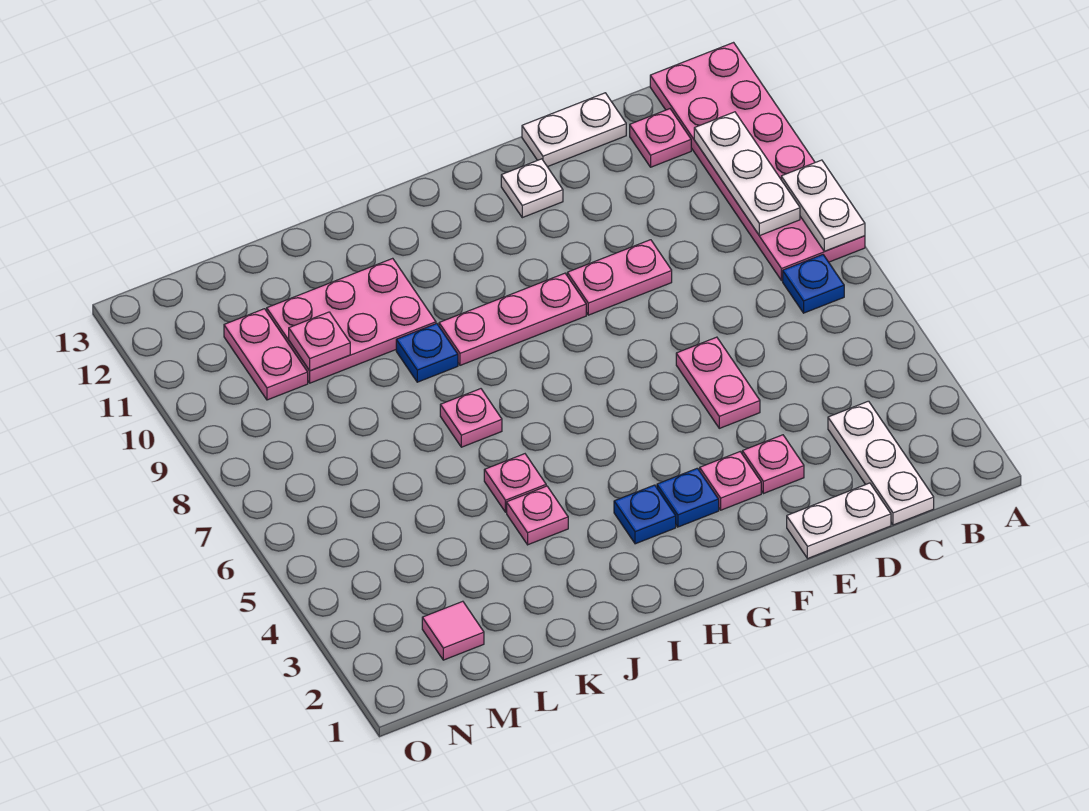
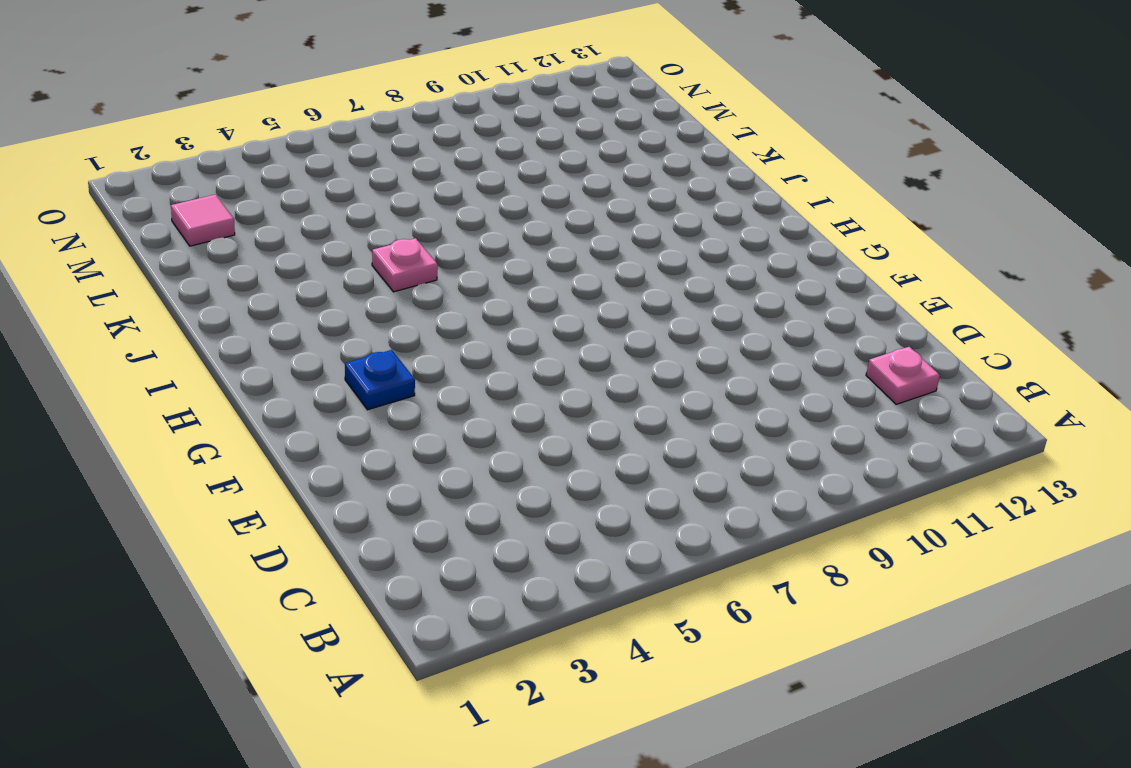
none -> pink 2x6 plate [650,43,865,281]
none -> blue 1x1 plate [783,255,844,313]
none -> white 1x3 plate [828,401,934,525]

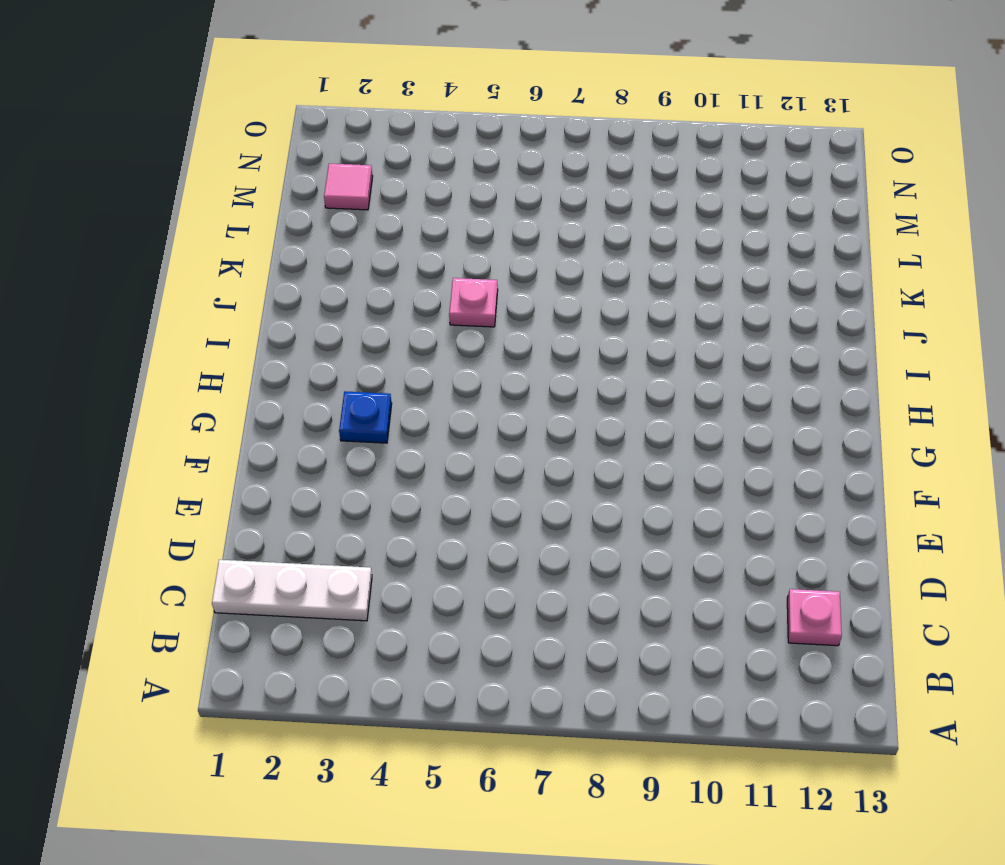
none -> pink 2x6 plate [650,43,865,281]
none -> blue 1x1 plate [783,255,844,313]
none -> white 1x2 plate [787,483,891,559]

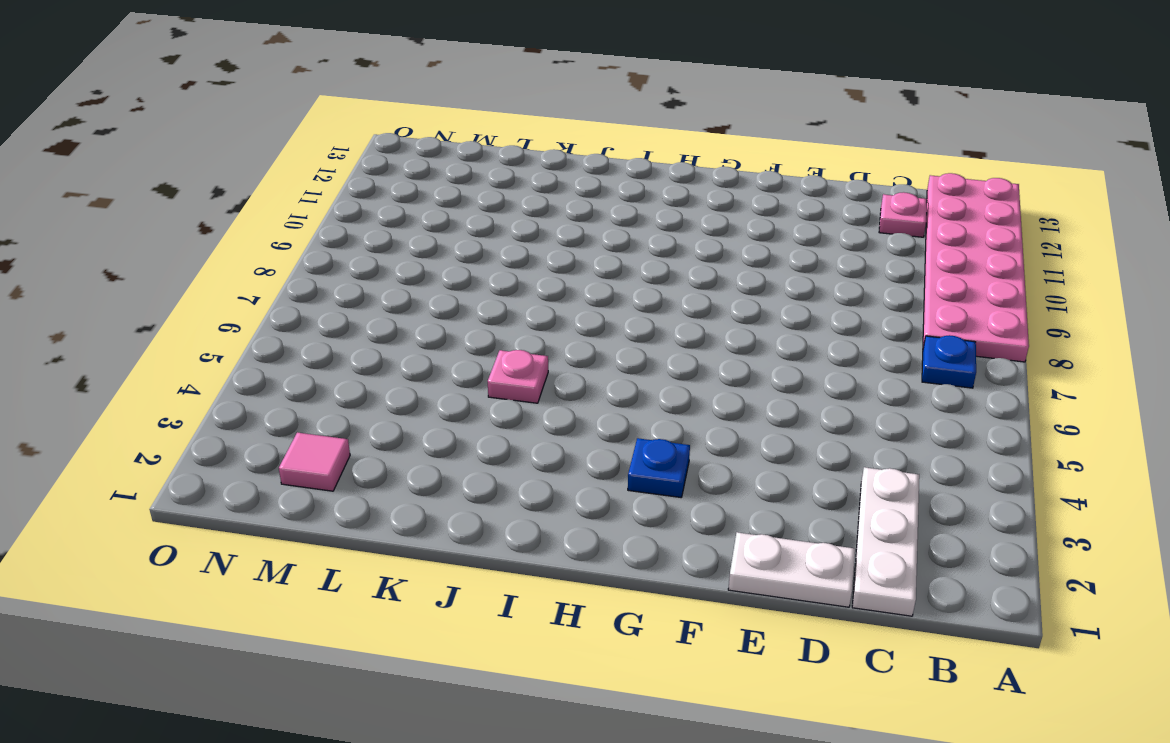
none -> white 1x2 plate [522,93,626,167]
none -> pink 1x1 plate [742,435,804,494]
none -> pink 1x2 plate [676,337,760,428]

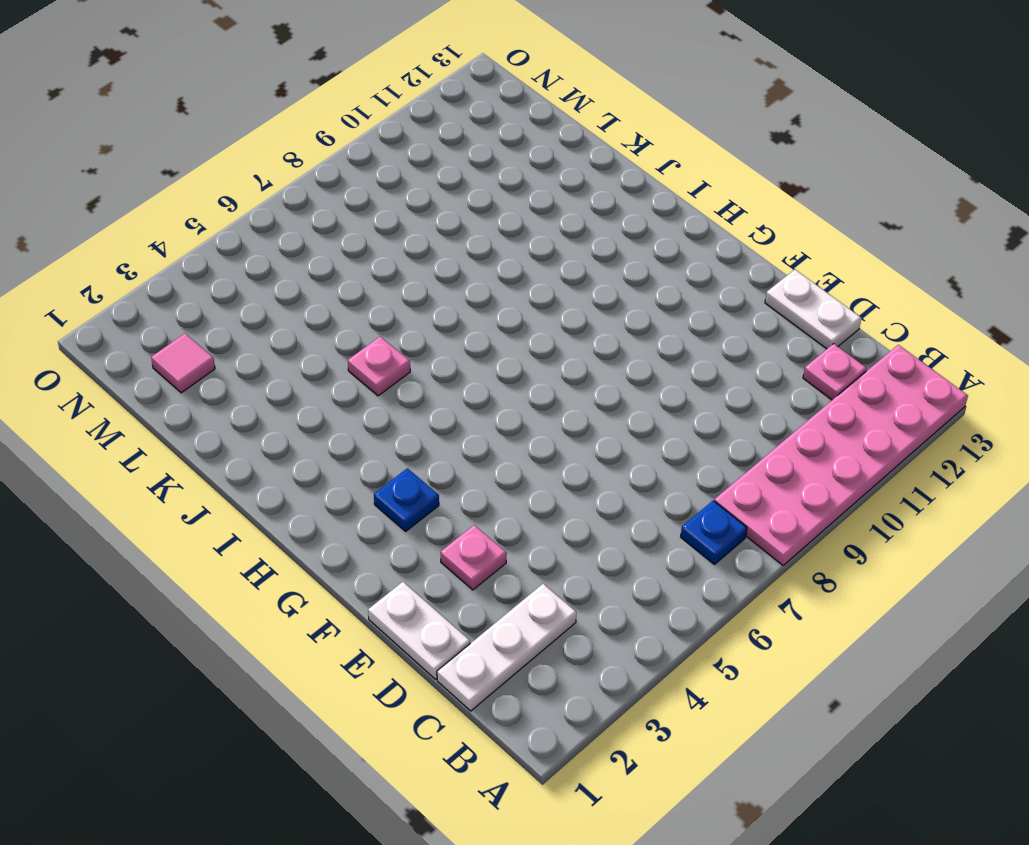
none -> pink 1x2 plate [676,337,760,428]
none -> pink 1x2 plate [567,240,672,315]
none -> pink 1x1 plate [700,452,761,510]

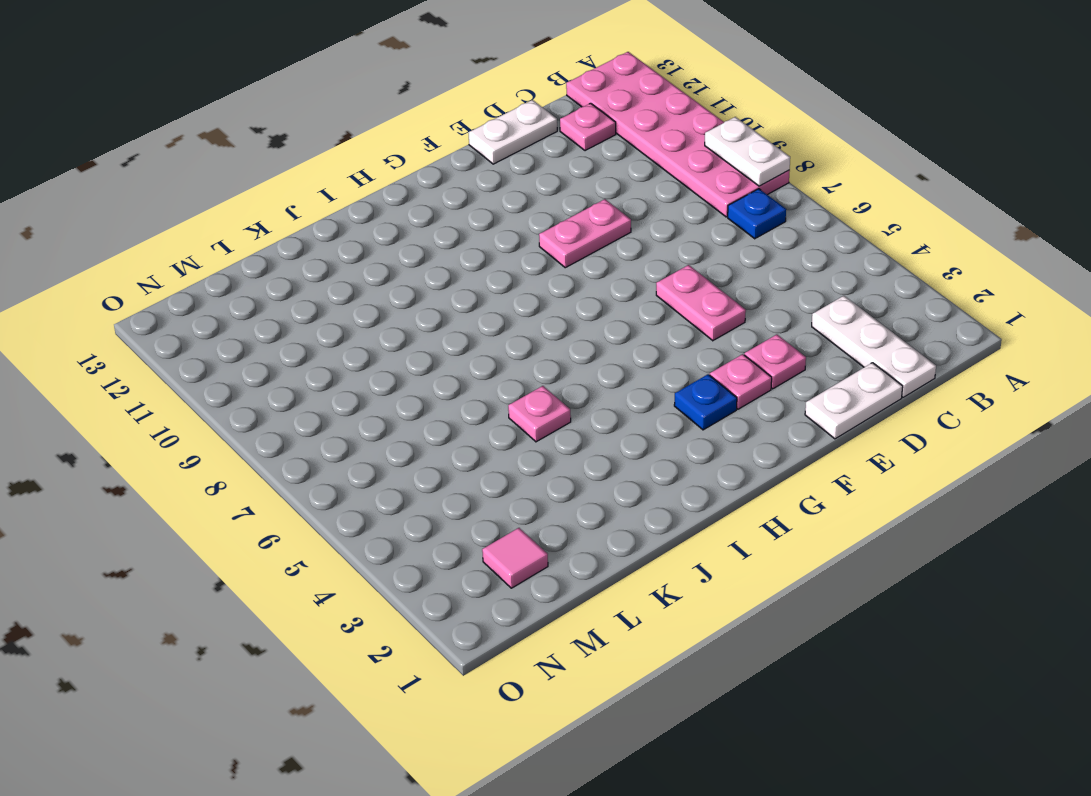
none -> white 1x1 plate [501,159,563,218]
none -> pink 1x3 plate [439,273,586,365]
none -> blue 1x1 plate [614,485,676,544]

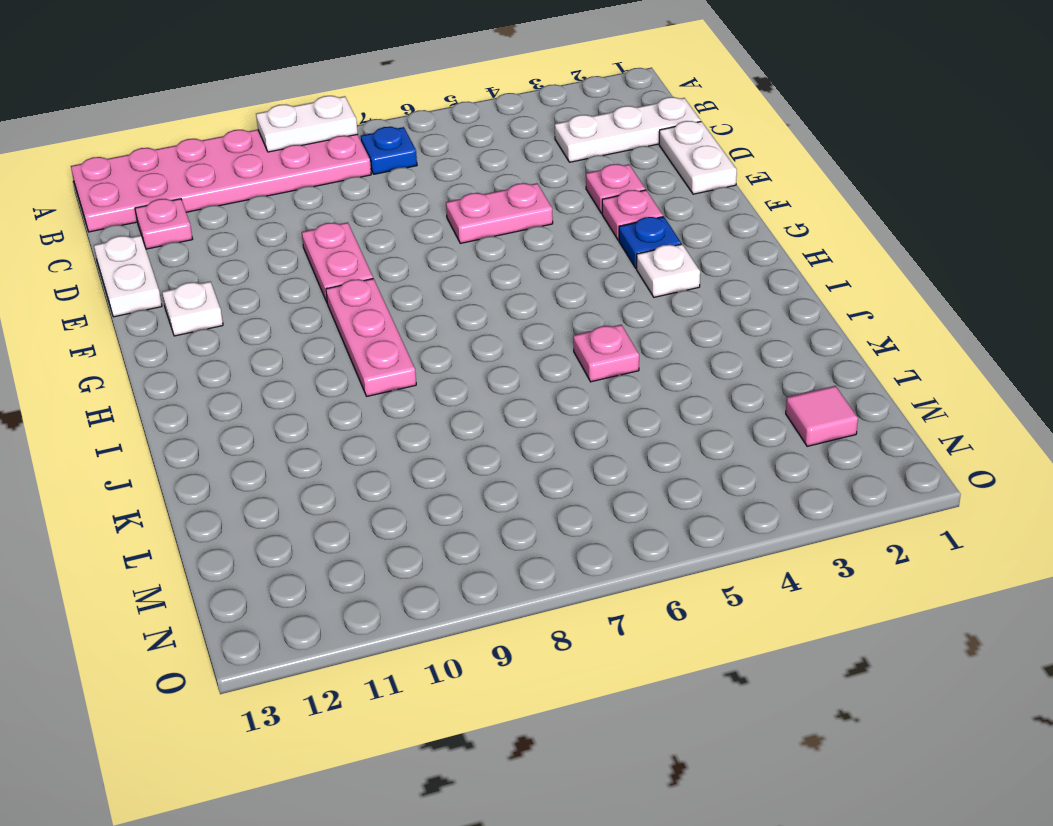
white 1x1 plate [637,244,700,297] -> blue 1x1 plate [614,485,676,544]
none -> pink 1x1 plate [507,486,568,545]
none -> pink 1x1 plate [440,389,502,447]
none -> blue 1x1 plate [396,324,458,382]

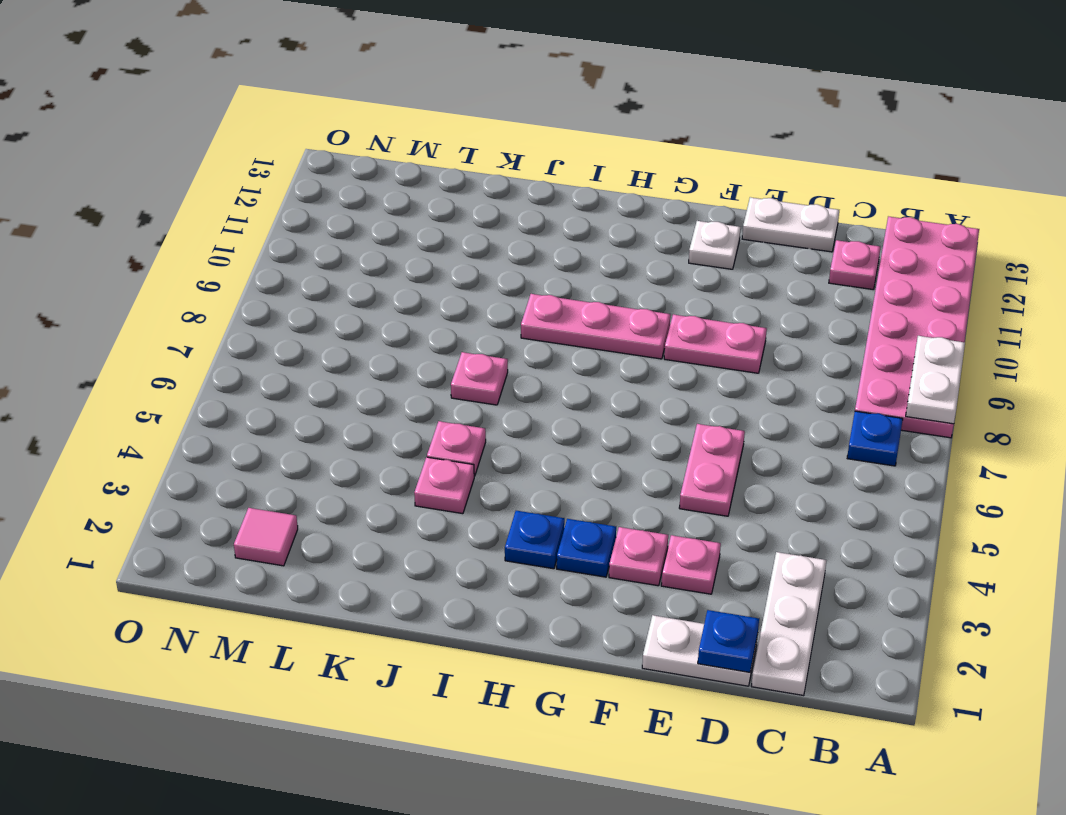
blue 1x1 plate [698,610,759,672] -> blue 1x1 plate moved to [396,324,458,382]
none -> pink 2x3 plate [267,258,436,383]
none -> pink 1x2 plate [224,309,308,400]
none -> white 1x3 plate [694,112,800,236]

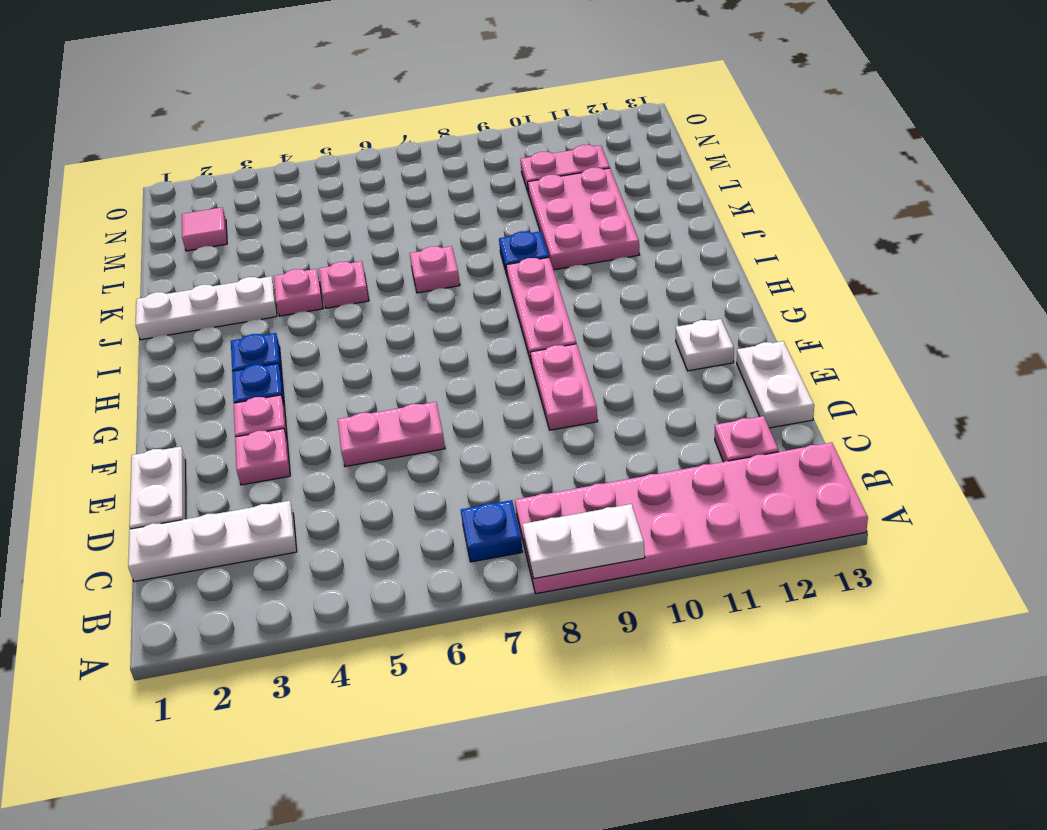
white 1x3 plate [136,276,277,340] -> white 1x3 plate moved to [694,112,800,236]
none -> pink 1x1 plate [289,312,350,371]

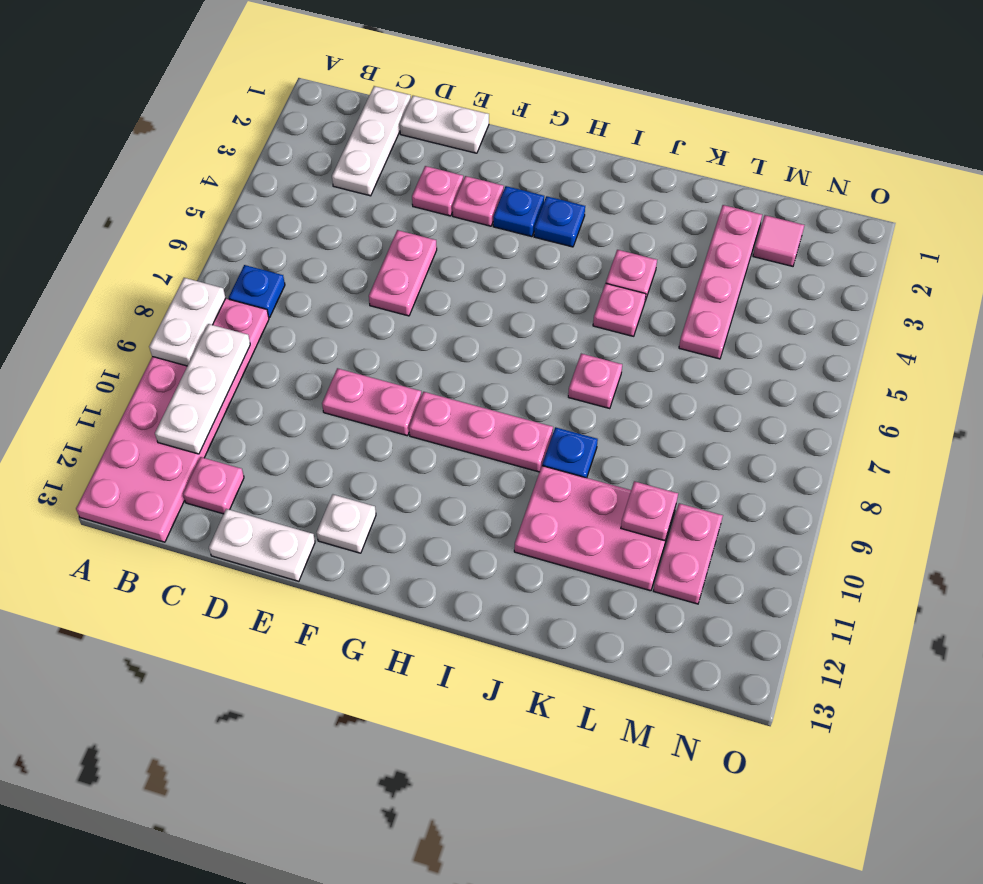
pink 1x4 plate [679,205,762,359] -> none

